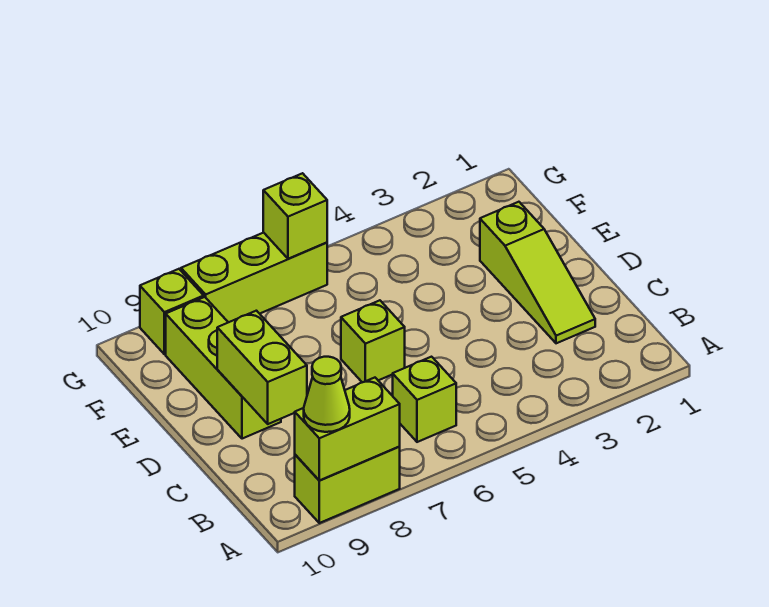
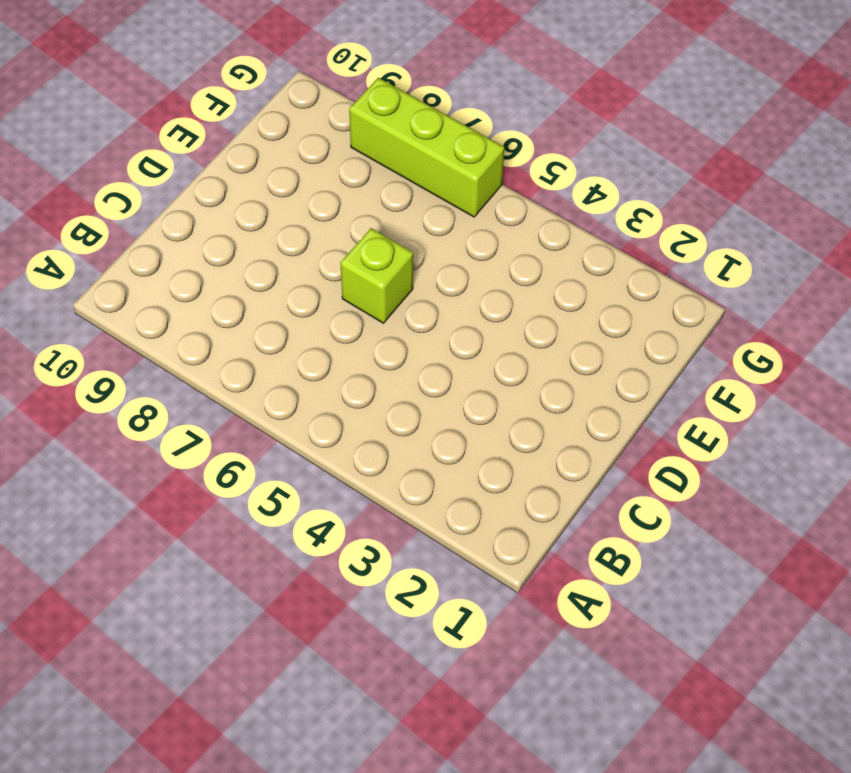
none -> lime 1x2 brick [295,446,400,523]
none -> lime 1x1 brick [393,357,456,442]

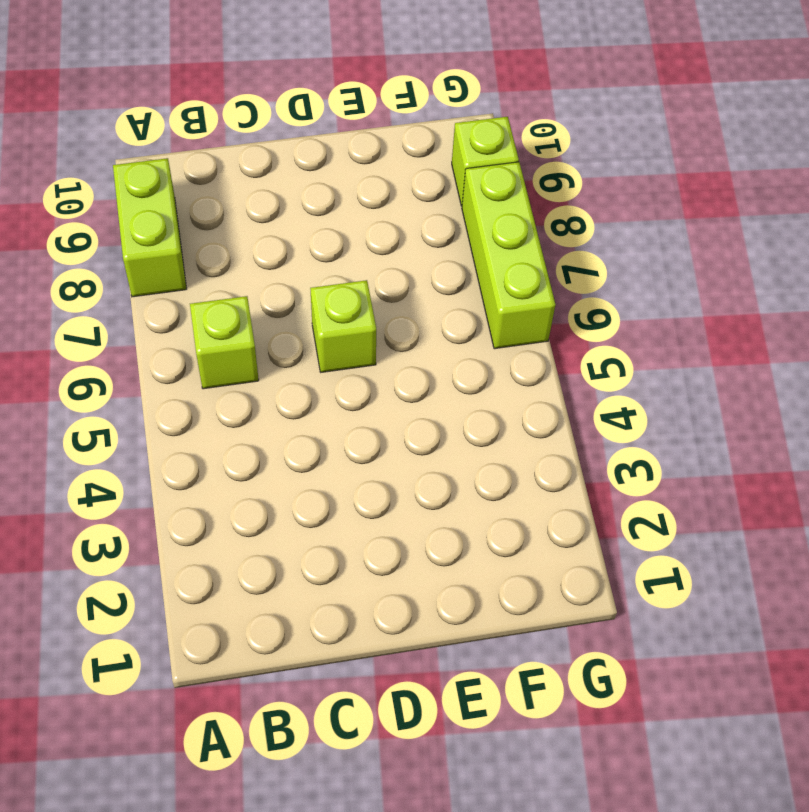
none -> lime 1x3 slope [480,202,595,343]
none -> lime 1x3 brick [166,297,281,439]

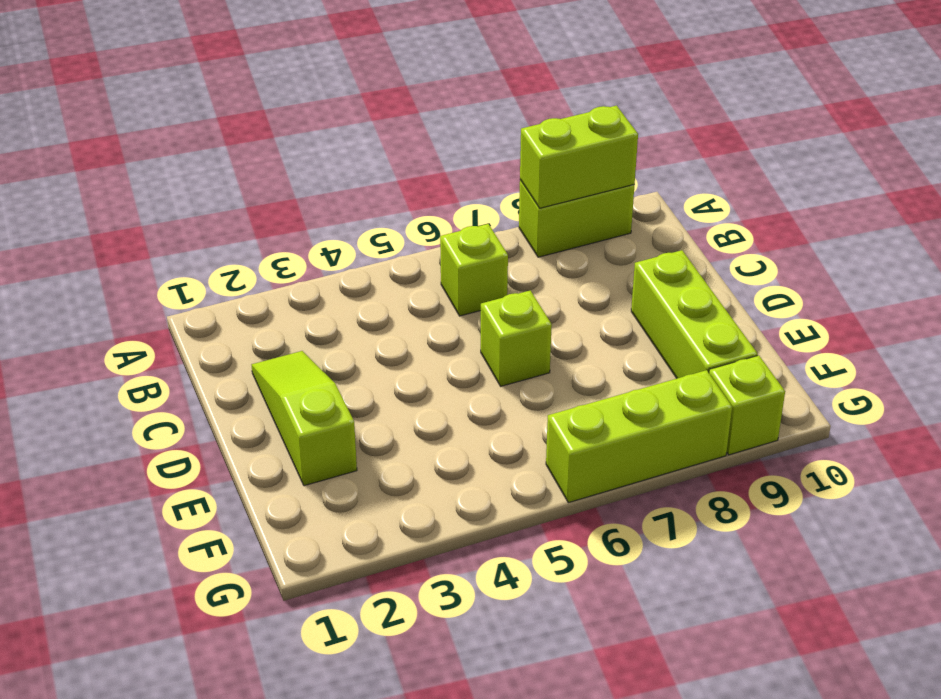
none -> lime 1x2 brick [217,311,307,424]
none -> lime 1x1 brick [263,173,327,259]

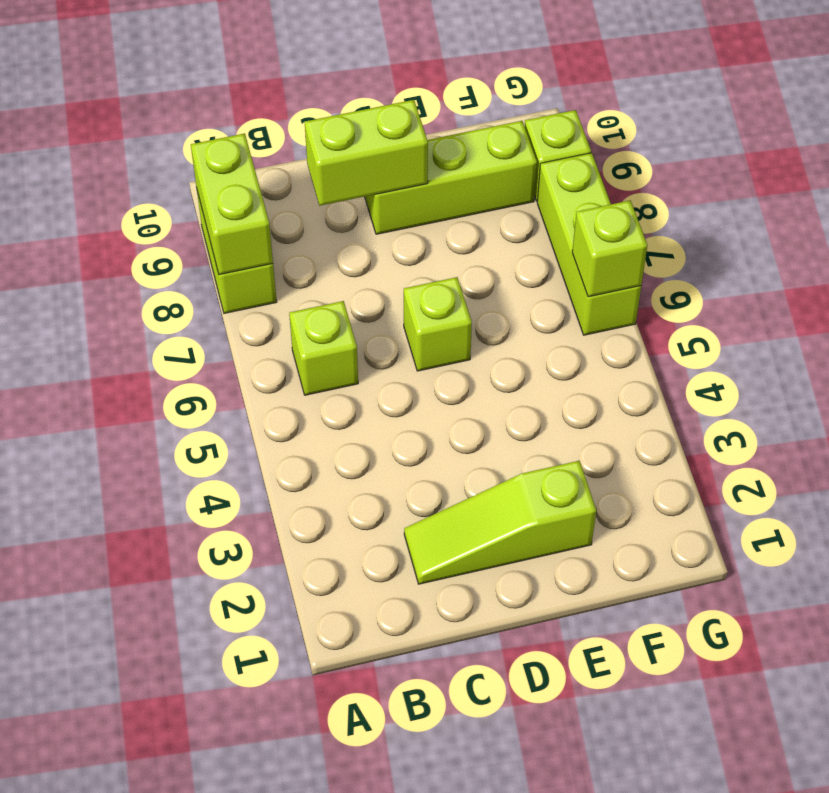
none -> lime 1x1 cone [304,357,350,432]

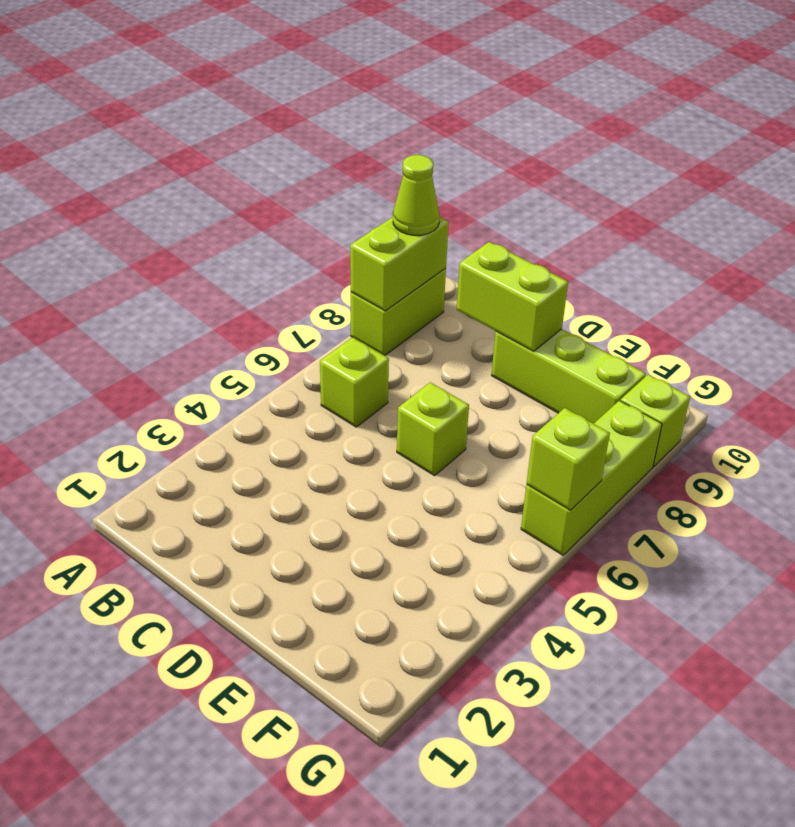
none -> lime 1x3 slope [480,202,595,343]

